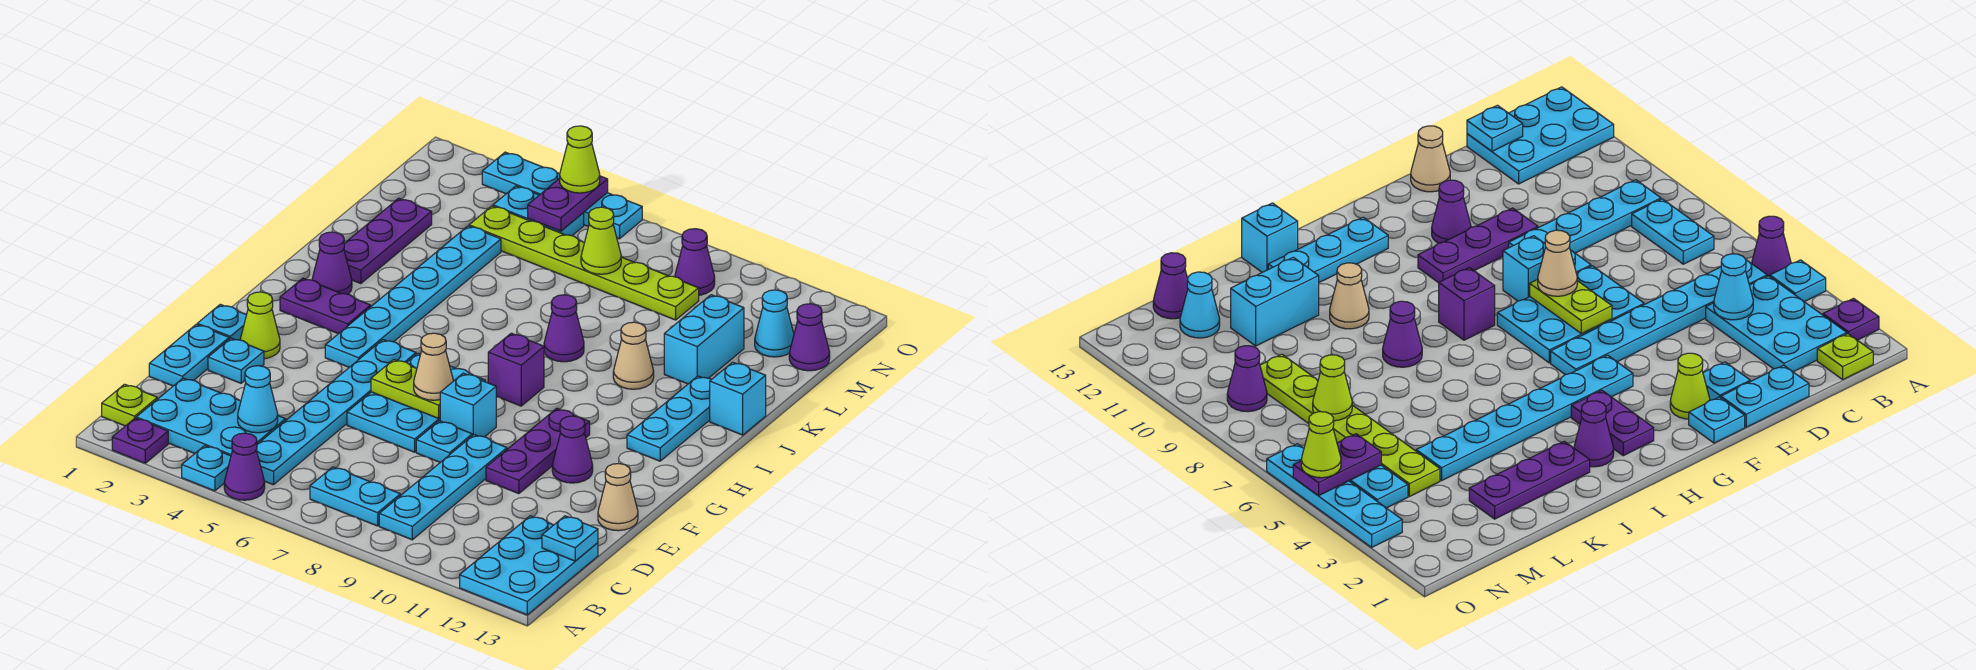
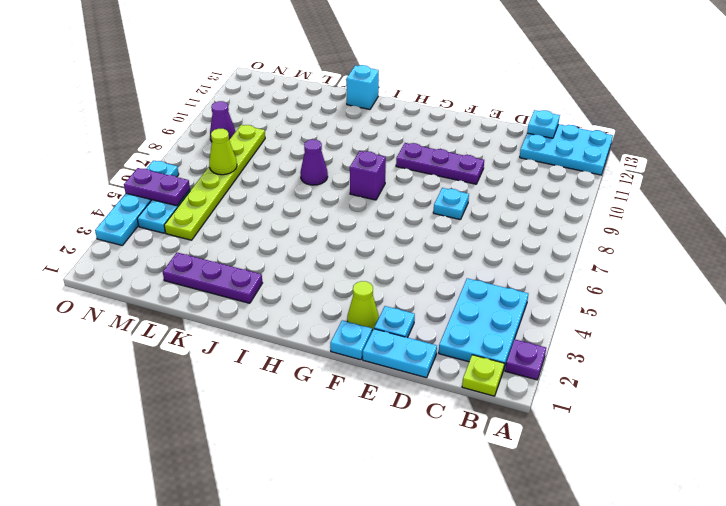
none -> cyan 1x1 plate [182,446,231,491]
none -> purple 1x1 cone [224,433,265,500]
none -> cyan 1x6 plate [257,340,416,485]
none -> cyan 1x2 plate [310,467,400,526]

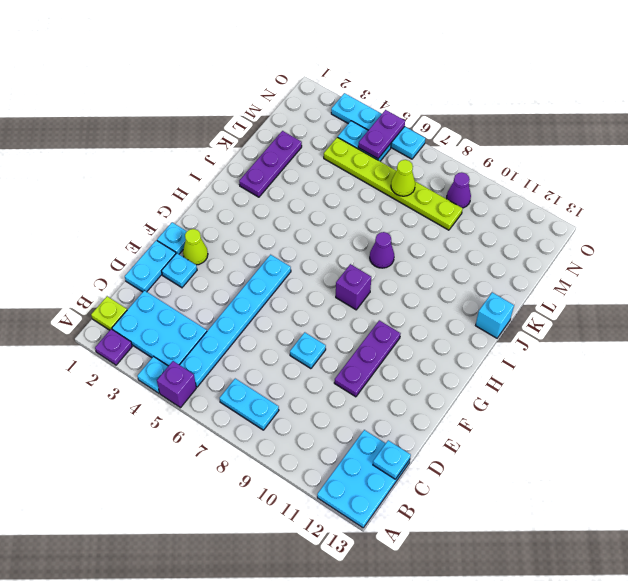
purple 1x1 brick [157,361,196,408] -> purple 1x1 cone [224,433,265,500]
none -> cyan 1x4 plate [379,435,507,540]
none -> cyan 2x3 plate [347,353,485,452]
none -> tan 1x1 cone [598,464,638,531]
none -> cyan 1x1 brick [440,373,496,437]

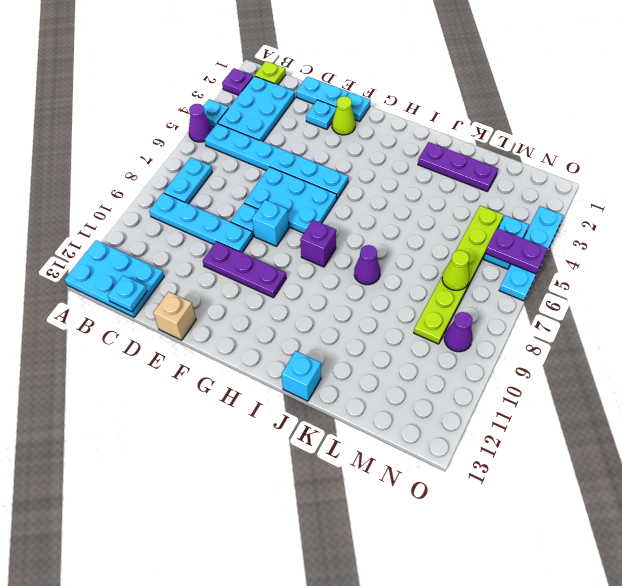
tan 1x1 brick [153,292,196,340] -> tan 1x1 cone [598,464,638,531]
none -> purple 1x1 cone [552,416,593,483]
none -> cyan 1x6 plate [325,226,501,367]
none -> purple 1x2 plate [280,278,371,334]
none -> cyan 1x3 plate [627,376,711,461]

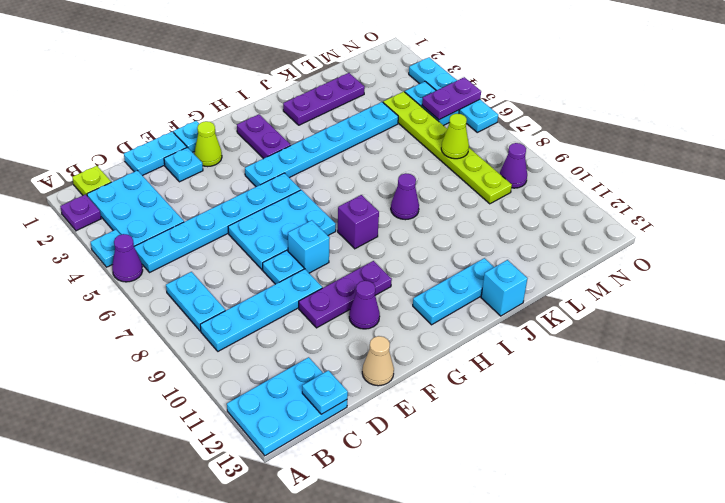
none -> purple 1x1 cone [312,232,352,294]
none -> tan 1x1 cone [613,322,654,389]
none -> cyan 1x2 brick [664,295,744,384]
none -> cyan 1x1 cone [755,290,794,357]

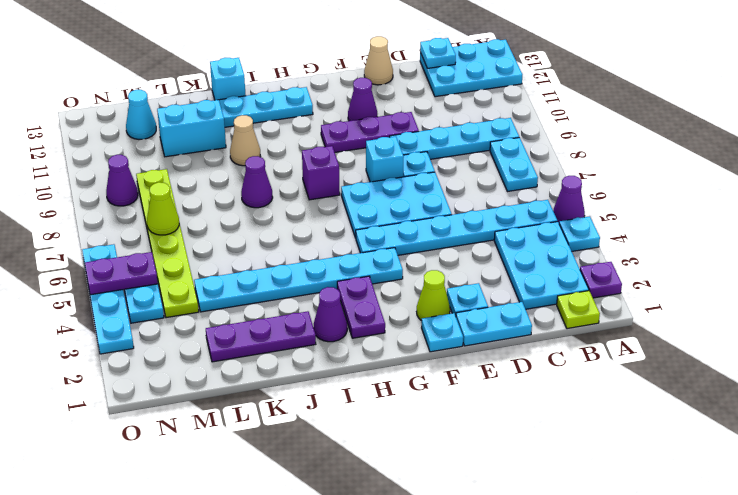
none -> purple 1x1 cone [789,304,830,371]
none -> cyan 1x1 cone [238,366,278,433]
none -> lime 1x2 plate [371,360,440,418]
none -> tan 1x1 cone [414,333,453,400]

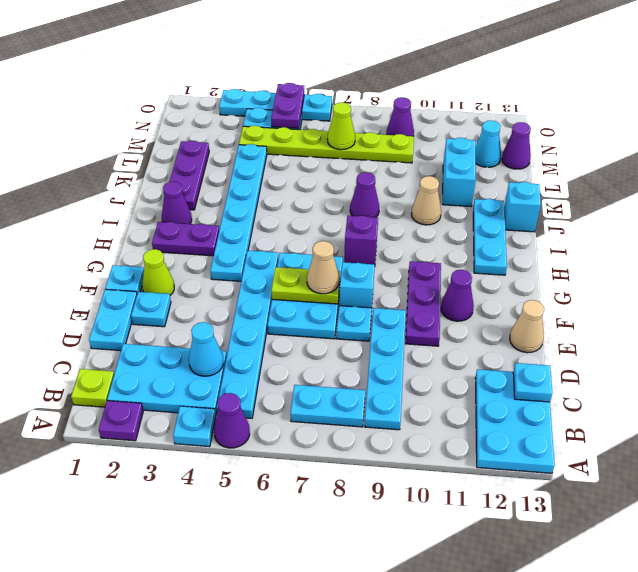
none -> lime 1x1 cone [560,126,600,193]

